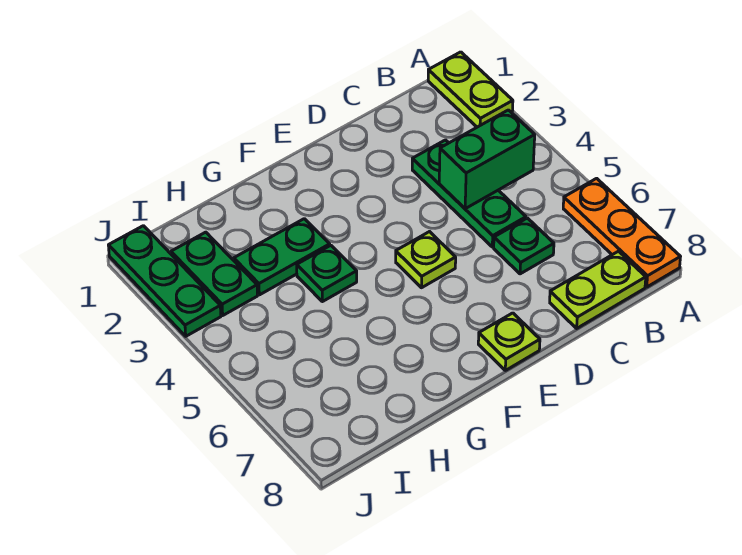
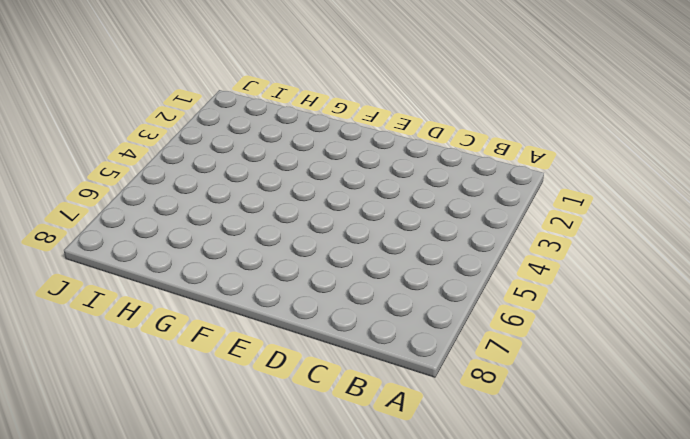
none -> lime 1x2 plate [428,52,513,127]
none -> orange 1x3 plate [563,178,680,287]
none -> lime 1x2 plate [550,251,646,328]

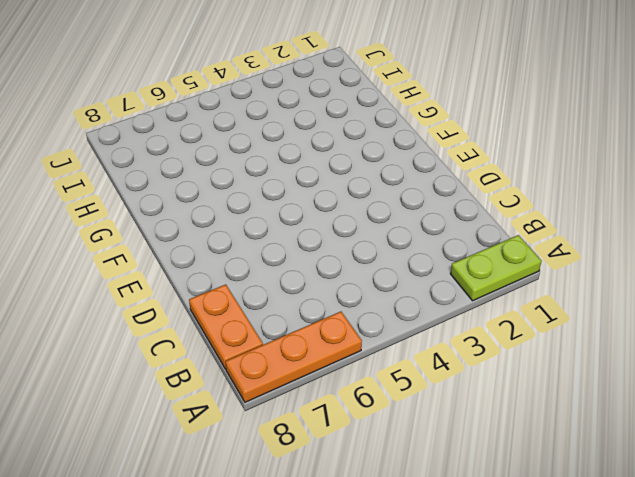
orange 1x2 plate [189,284,263,369] -> lime 1x2 plate [550,251,646,328]
none -> green 1x3 plate [412,140,526,247]
none -> green 1x1 plate [494,218,554,274]
none -> lime 1x1 plate [396,232,456,288]

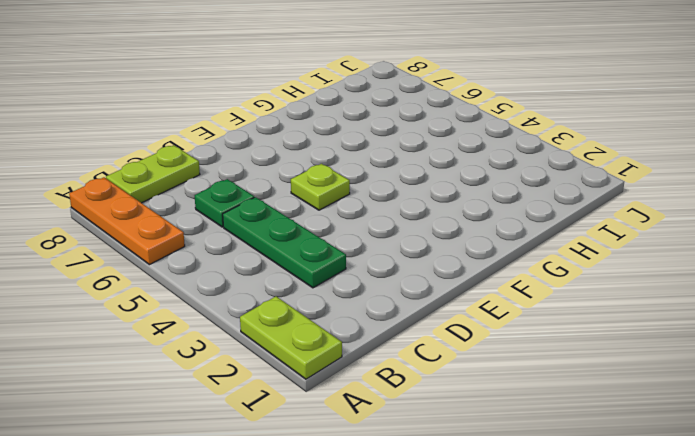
none -> lime 1x1 plate [478,313,540,370]
none -> green 1x2 plate [234,219,330,295]
none -> green 1x1 plate [297,245,357,302]

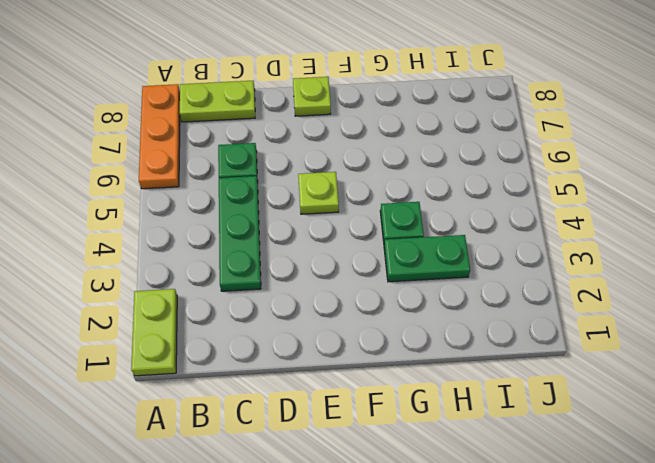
none -> green 1x2 plate [171,232,258,315]
none -> green 1x3 plate [108,226,221,336]
none -> green 1x2 brick [439,110,535,209]

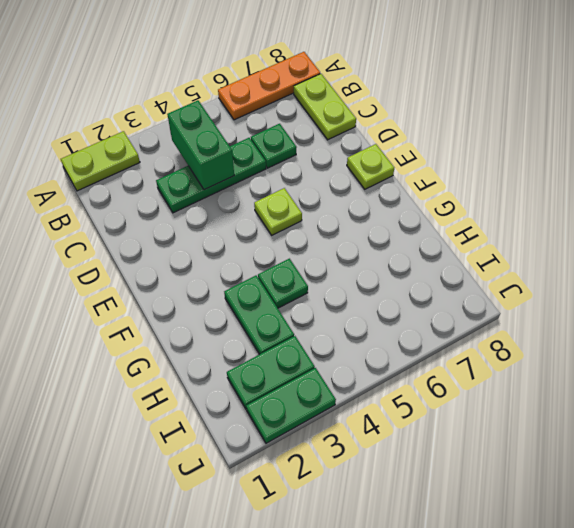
green 1x2 plate [246,368,336,443] -> green 1x3 plate [108,226,221,336]

